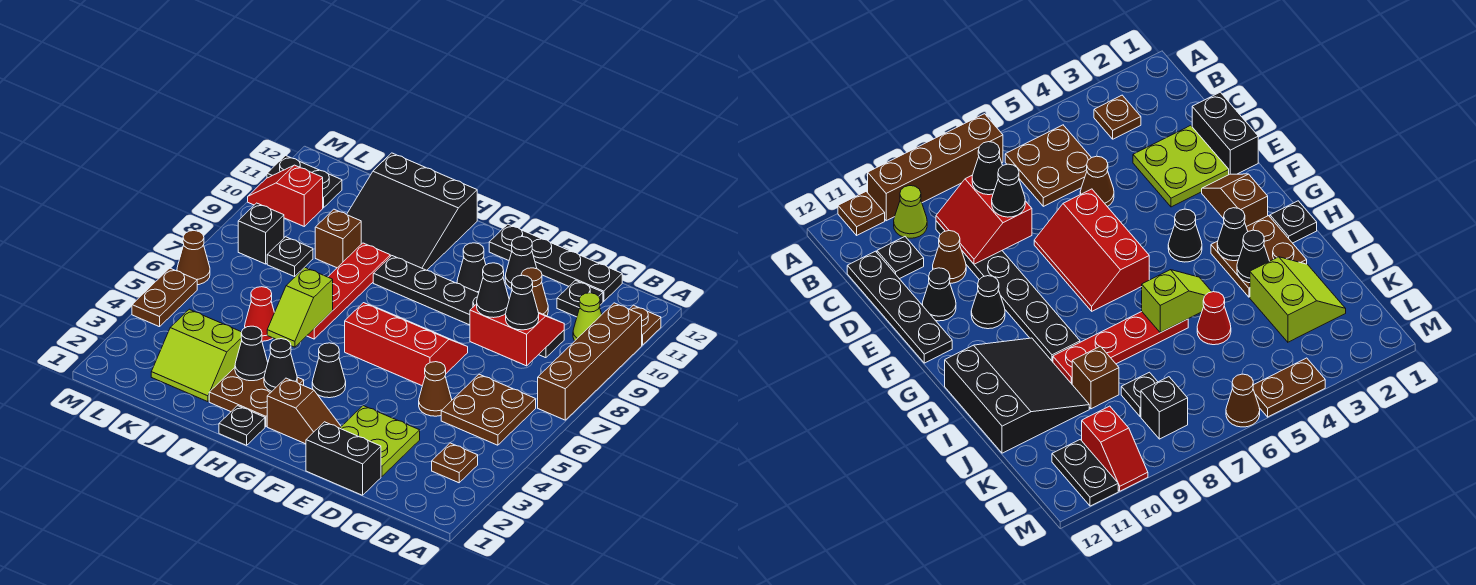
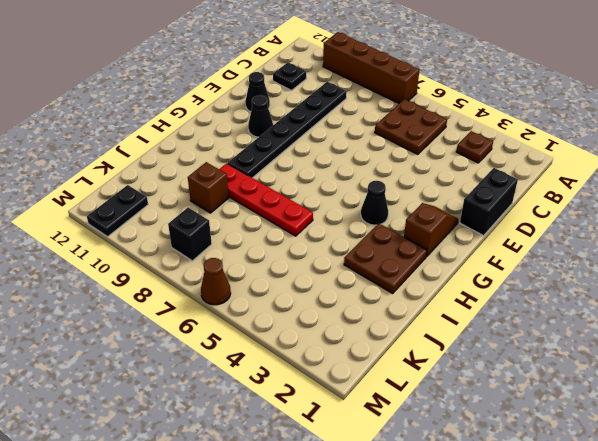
none -> brown 1x1 plate [630,305,661,345]
none -> lime 1x1 cone [573,293,602,341]
none -> black 1x4 plate [489,224,622,301]
none -> lime 2x2 plate [340,406,420,477]

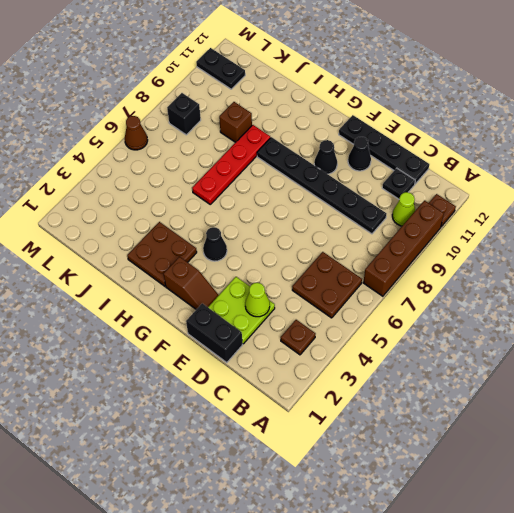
lime 1x1 cone [245,283,270,317] -> none
none -> brown 1x1 cone [419,362,452,416]
none -> brown 1x1 cone [521,268,548,316]
none -> red 2x3 slope [345,303,468,386]
none -> black 1x1 plate [219,406,265,445]

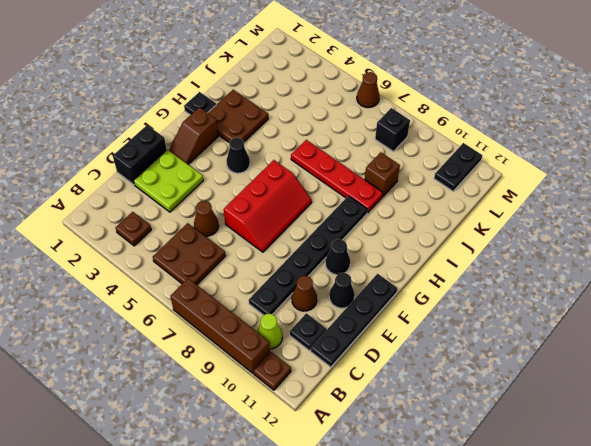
none -> black 3x3 slope [347,153,477,270]
none -> lime 2x2 slope [151,309,242,402]
none -> red 1x1 cone [245,287,274,341]
none -> black 1x1 plate [267,237,313,276]

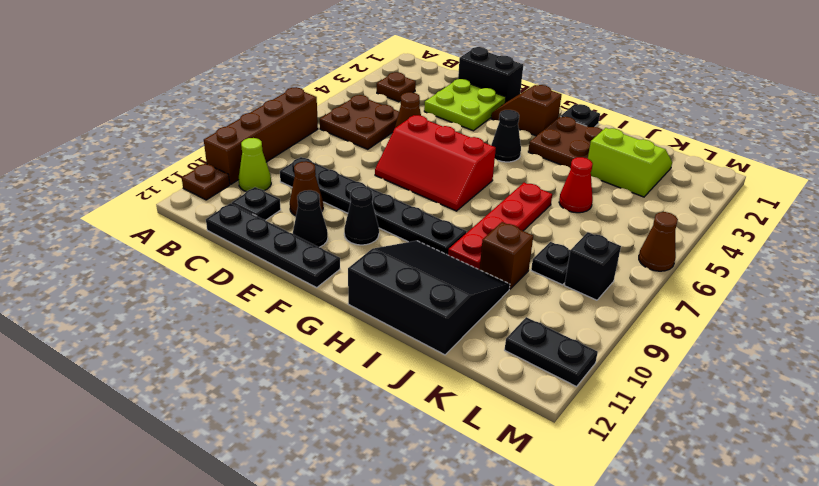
none -> red 1x2 slope [248,165,323,226]
none -> brown 1x2 plate [132,268,197,327]
none -> red 2x2 slope [470,304,564,366]
none -> black 1x1 cone [264,339,297,391]

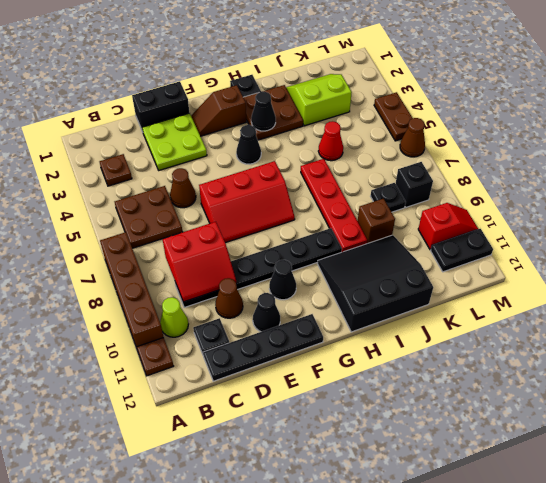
none -> black 1x1 cone [235,326,268,381]
none -> lime 1x2 slope [267,268,333,347]
none -> black 1x1 cone [506,275,539,330]
none -> black 1x1 cone [477,263,509,318]

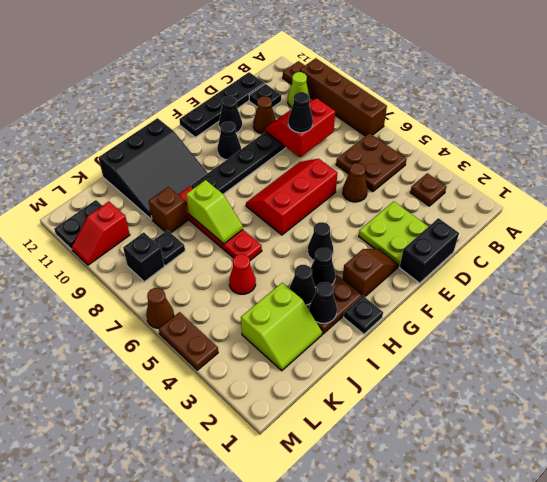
black 1x1 cone [309,282,337,323] -> black 1x1 cone moved to [506,275,539,330]
lime 1x2 slope [186,180,243,244] -> lime 1x2 slope moved to [267,268,333,347]

